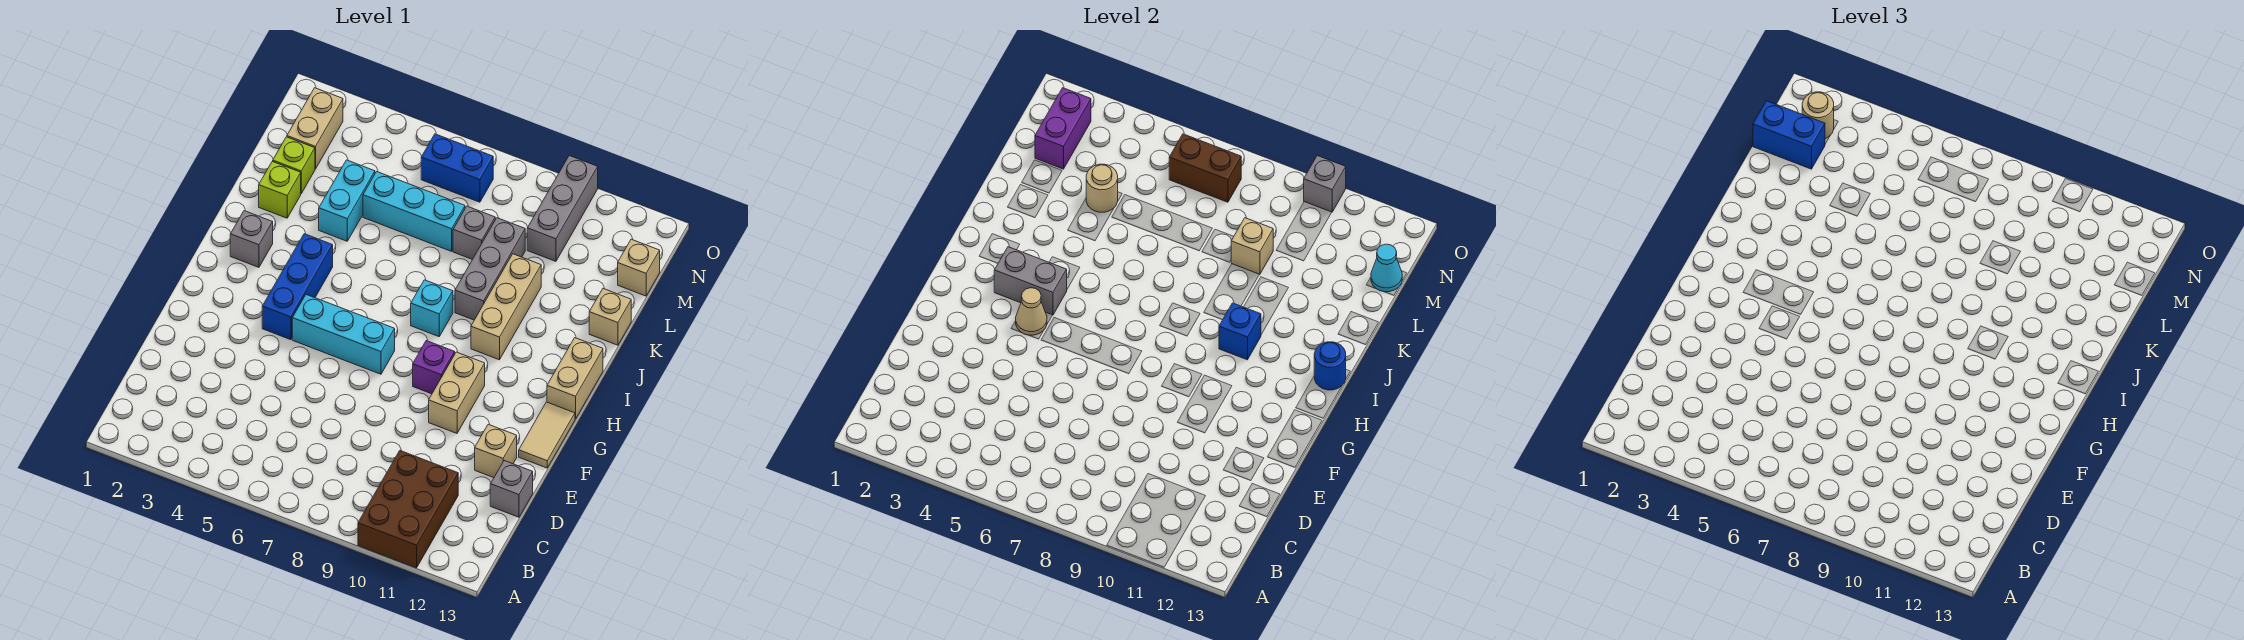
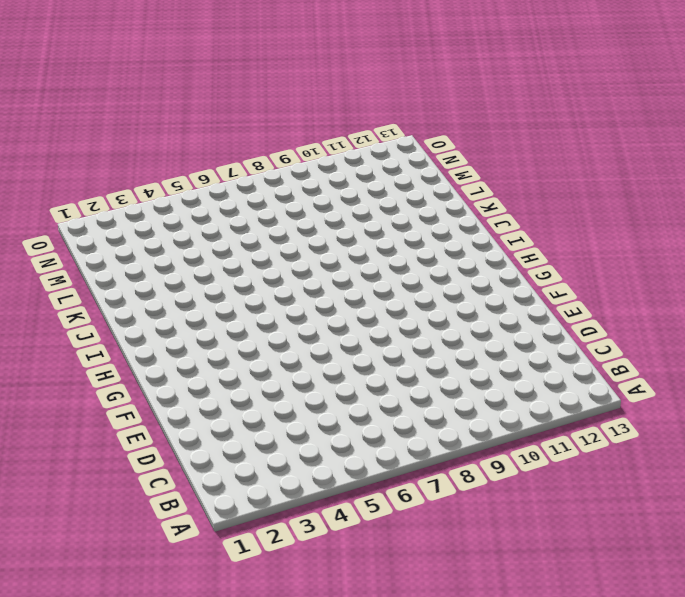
none -> brown 2x3 brick [358,451,458,568]
none -> grey 1x1 brick [490,461,533,517]
none -> tan 1x1 brick [475,424,517,478]
none -> tan 1x2 brick [429,352,485,433]

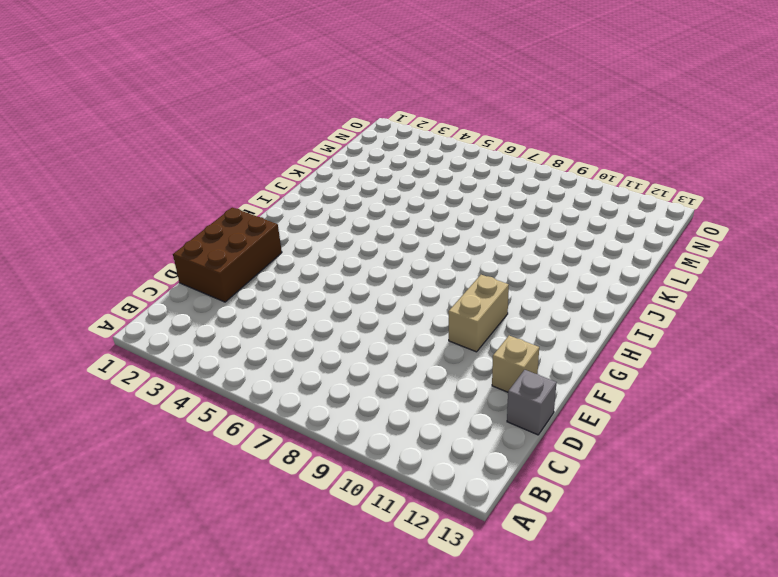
brown 2x3 brick [173,208,282,302] -> brown 2x3 brick moved to [358,451,458,568]
none -> tan 1x2 tile [519,402,575,468]
none -> blue 1x3 brick [262,234,333,340]
none -> cyan 1x3 brick [292,295,395,374]
none -> purple 1x1 brick [413,341,455,394]

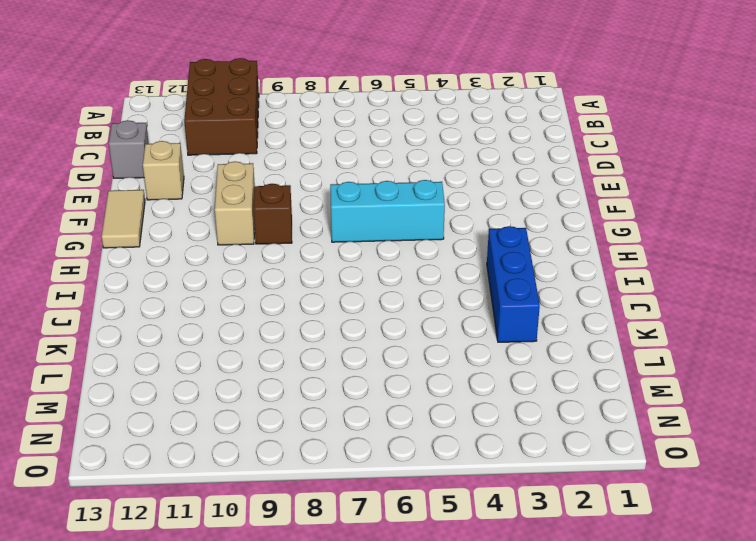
brown 1x1 brick [253,184,292,244] -> purple 1x1 brick [413,341,455,394]
blue 1x3 brick [487,226,540,342] -> blue 1x3 brick moved to [262,234,333,340]
none -> tan 1x2 brick [547,338,603,419]
none -> grey 1x1 brick [230,211,273,267]
none -> cyan 1x1 brick [411,280,453,337]
none -> tan 1x3 brick [471,254,541,360]

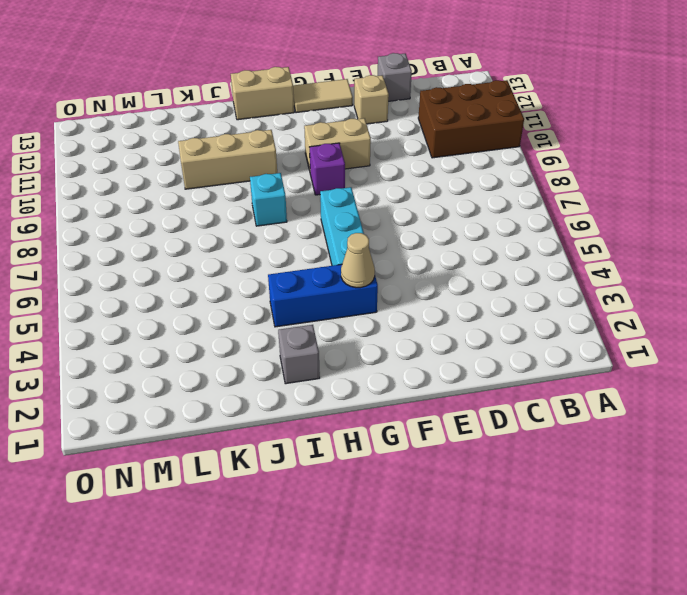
none -> grey 1x3 brick [455,218,525,320]
none -> lime 1x1 brick [259,161,301,218]
none -> cyan 1x2 brick [319,160,375,241]
none -> tan 1x1 brick [589,289,631,345]

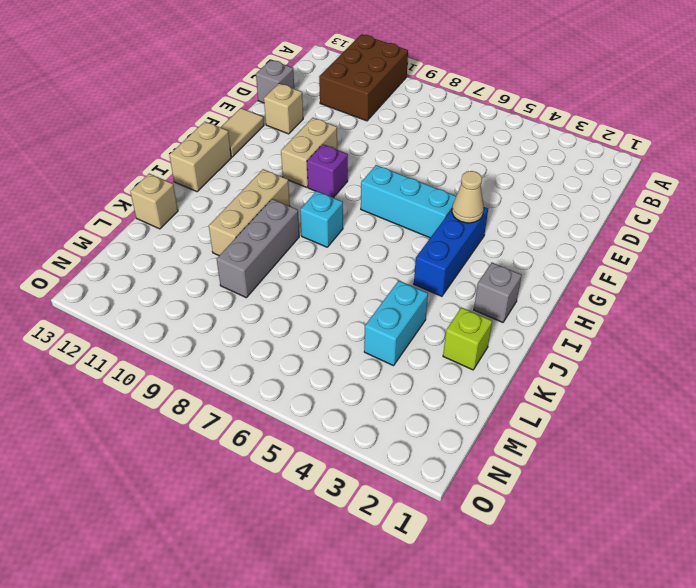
none -> lime 1x1 brick [273,137,315,193]
none -> cyan 1x3 brick [363,172,465,251]
none -> grey 1x1 brick [453,206,495,259]
none -> tan 1x2 brick [287,88,343,169]

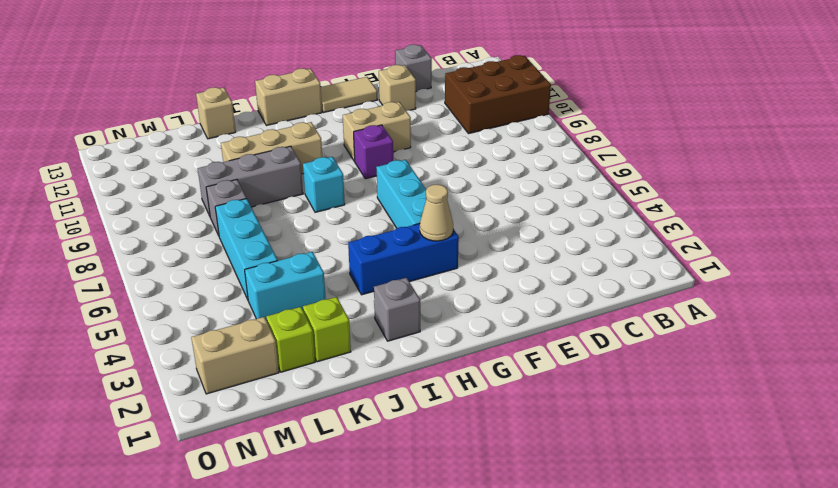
none -> grey 1x3 brick [527,156,598,261]
none -> tan 1x1 brick [618,239,660,296]
none -> blue 1x2 brick [421,134,493,202]
none -> grey 1x2 brick [994,247,1067,315]

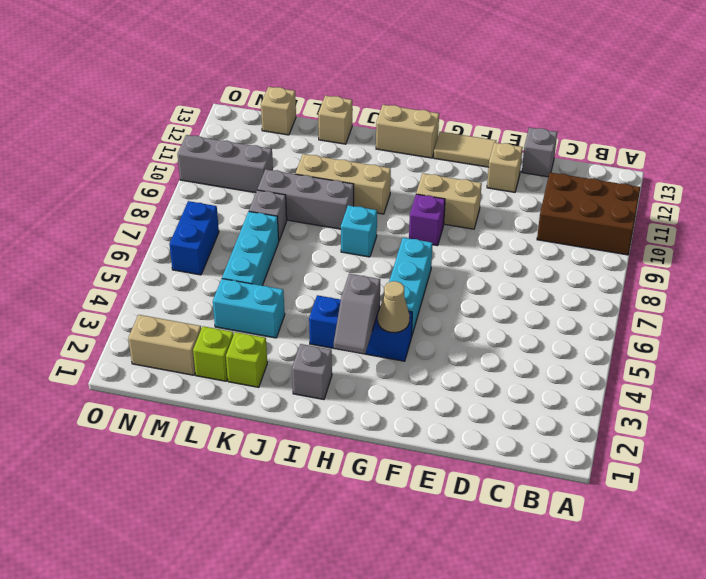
grey 1x2 slope [334,274,380,354] -> grey 1x2 brick [994,247,1067,315]
none -> blue 1x1 brick [1219,303,1261,360]
none -> blue 1x1 round brick [1314,342,1346,390]
none -> tan 1x1 round brick [1086,164,1118,212]
none -> tan 1x1 brick [1231,218,1273,275]

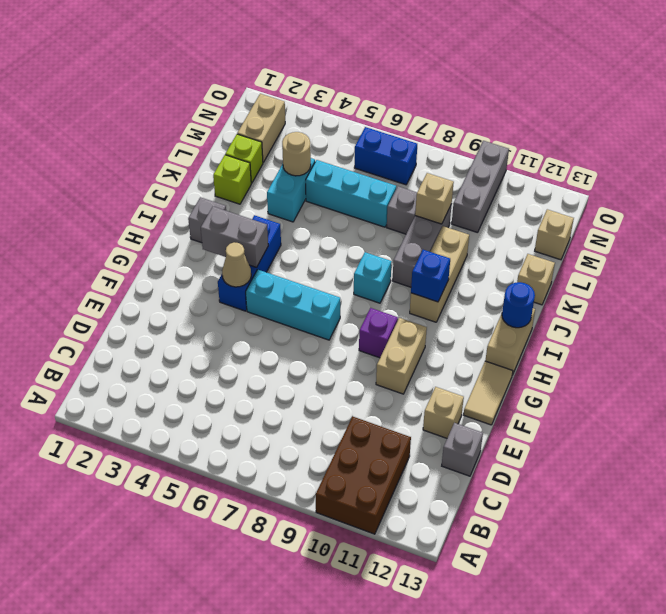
none -> purple 1x2 brick [1035,88,1091,169]
none -> cyan 1x1 cone [1371,244,1402,292]
none -> brown 1x2 brick [1169,134,1241,202]
none -> grey 1x1 brick [1304,156,1346,212]

